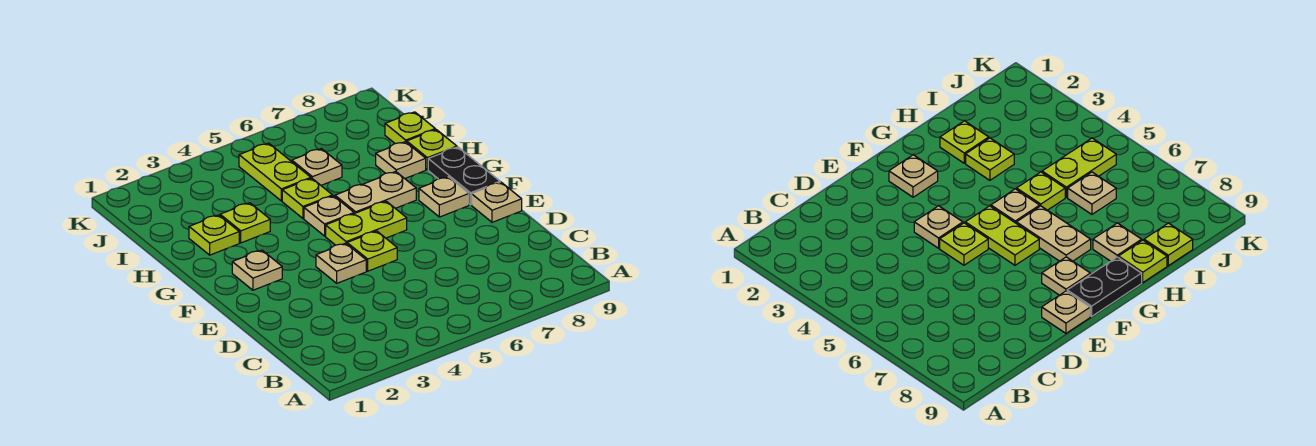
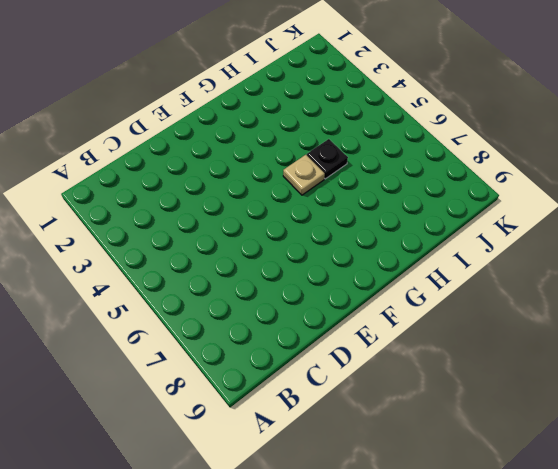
black 1x1 plate [307,139,348,179] -> lime 1x1 plate [282,178,333,218]
none -> tan 1x1 plate [316,243,366,283]
none -> lime 1x1 plate [347,231,397,271]
none -> tan 1x1 plate [472,182,522,222]

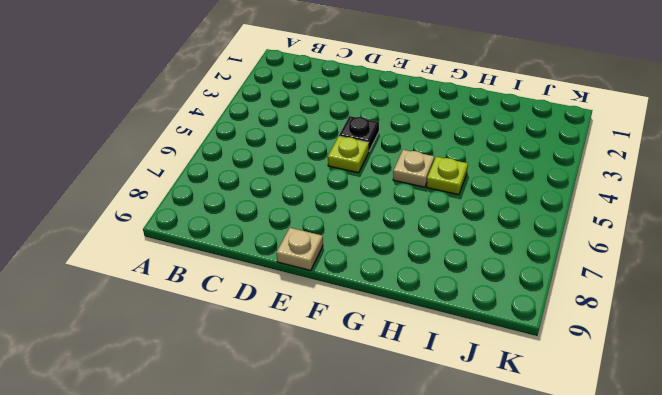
black 1x1 plate [339,116,379,151] -> tan 1x1 plate [316,243,366,283]
none -> tan 1x1 plate [232,250,282,290]
none -> lime 1x2 plate [326,201,407,245]
none -> tan 1x1 plate [419,177,469,217]

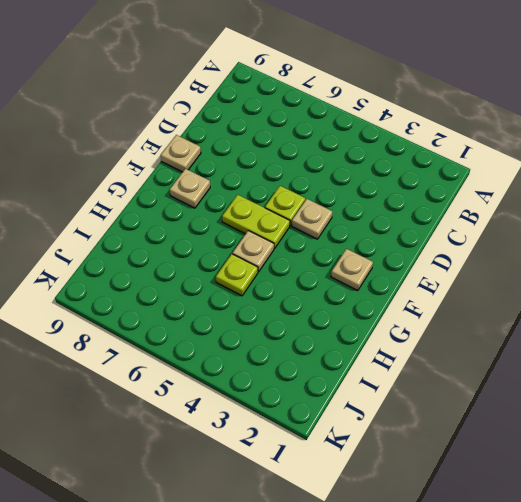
none -> black 1x2 plate [428,147,500,205]
none -> tan 1x2 plate [335,171,416,214]
none -> lime 1x1 plate [189,215,239,255]

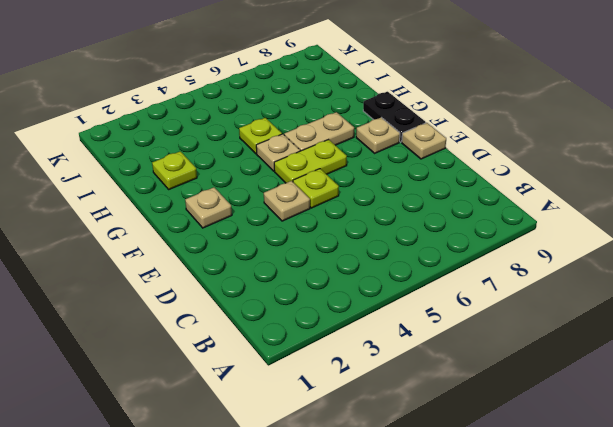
none -> lime 1x1 plate [220,203,270,243]
none -> tan 1x1 plate [376,142,426,178]
none -> lime 1x1 plate [407,130,457,170]

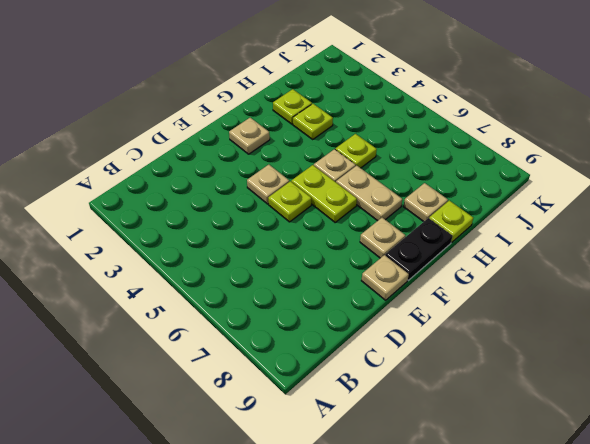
none -> lime 1x2 plate [239,143,311,201]
none -> tan 1x1 plate [292,149,342,185]
none -> lime 1x1 plate [385,112,435,144]

